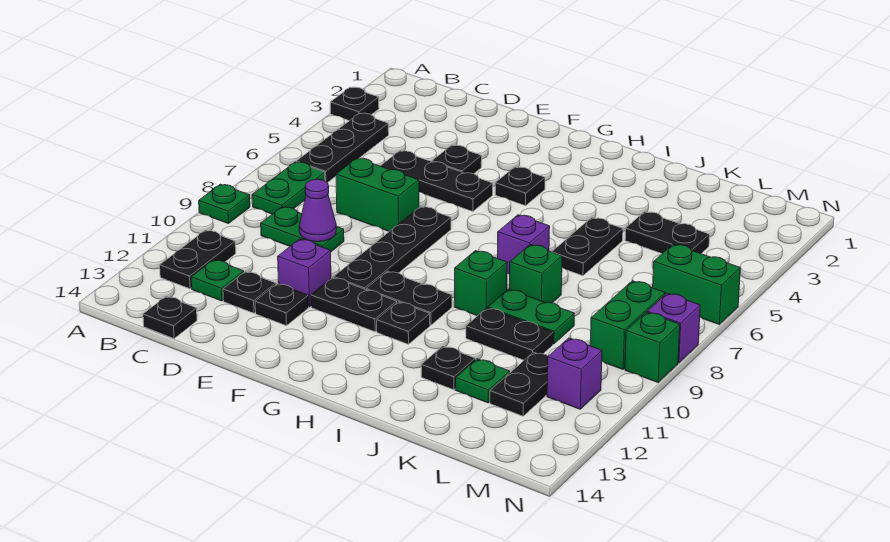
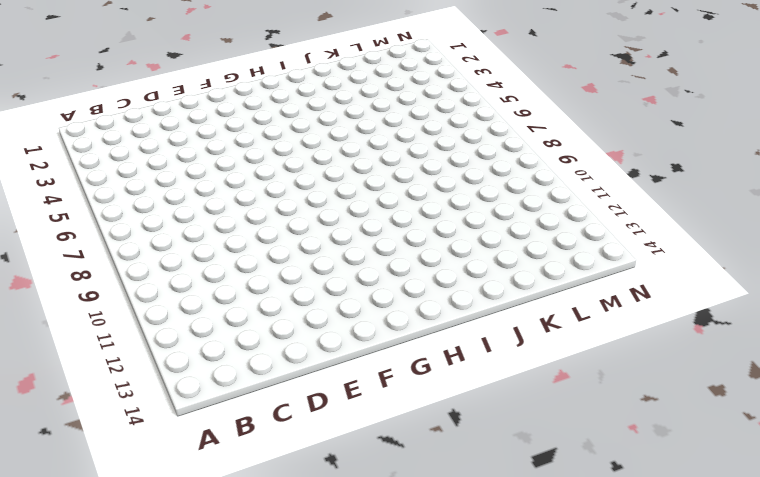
none -> black 1x1 plate [330,87,379,121]
none -> green 1x1 plate [199,184,250,224]
none -> black 1x3 plate [296,113,389,183]
none -> green 1x2 plate [252,162,325,214]

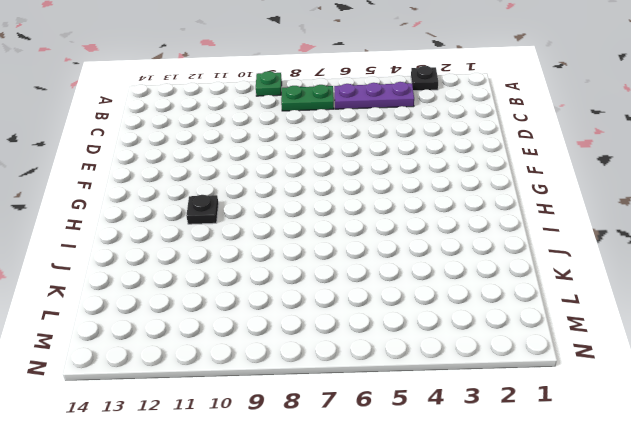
purple 1x3 plate [334,82,414,109] -> black 1x3 plate [296,113,389,183]
none -> black 1x2 plate [160,230,236,289]
none -> green 1x2 plate [261,207,344,252]
none -> green 1x1 plate [191,260,244,301]
none -> black 1x1 plate [143,296,197,339]

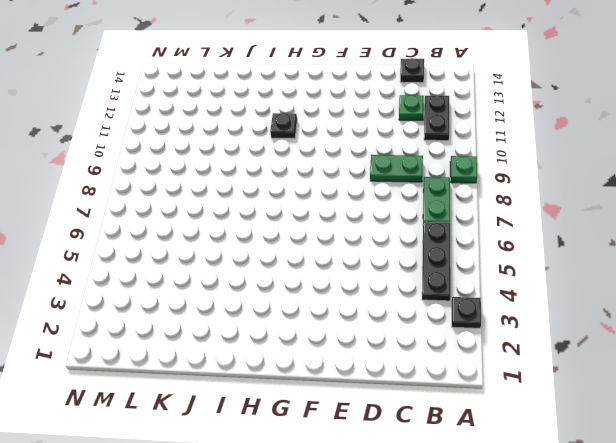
none -> black 1x3 plate [381,151,493,211]
none -> green 1x2 brick [336,158,419,231]
none -> black 1x1 plate [223,272,276,313]
none -> black 1x1 plate [432,145,482,174]

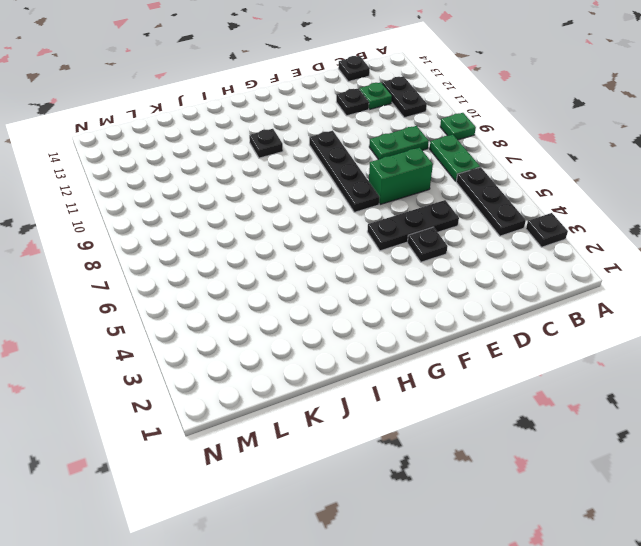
none -> purple 1x1 brick [278,239,331,307]
none -> black 1x1 plate [255,284,309,326]
none -> black 1x2 plate [311,277,397,332]
none -> black 1x1 plate [495,167,545,206]

